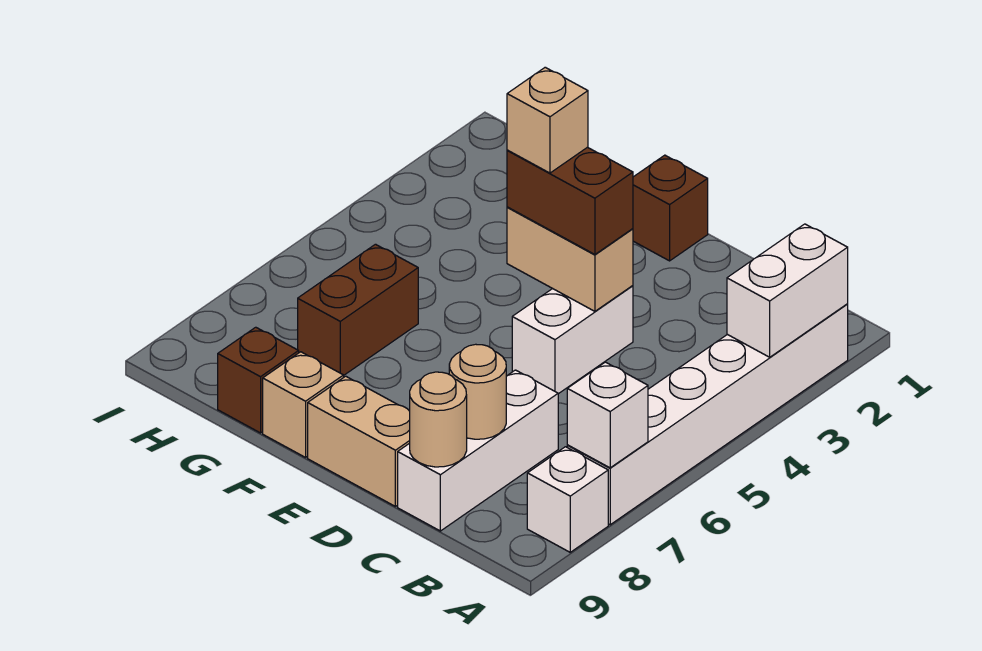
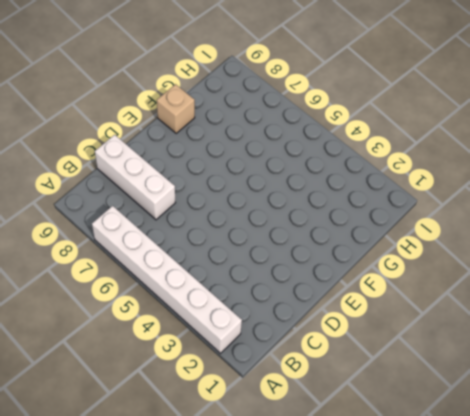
none -> white 1x1 brick [527,447,608,552]
none -> white 1x2 brick [512,286,633,394]
none -> tan 1x2 brick [308,376,410,506]

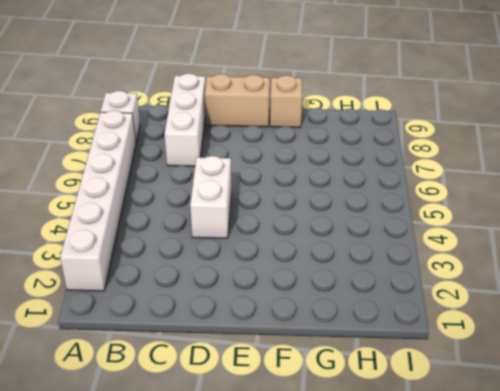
none -> brown 1x1 brick [633,155,708,261]
none -> brown 1x2 brick [298,244,418,375]
none -> brown 1x1 brick [218,327,299,433]

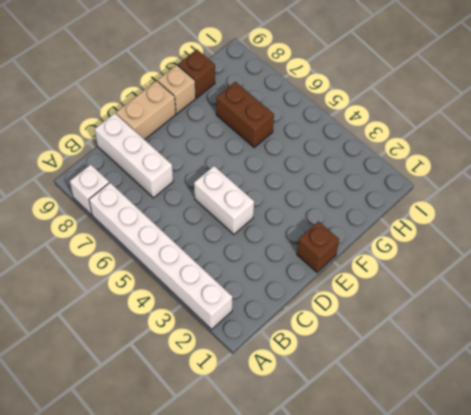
none -> white 1x2 brick [727,224,848,357]
none -> white 1x1 brick [567,362,648,468]
none -> tan 1x1 round brick [449,344,506,439]

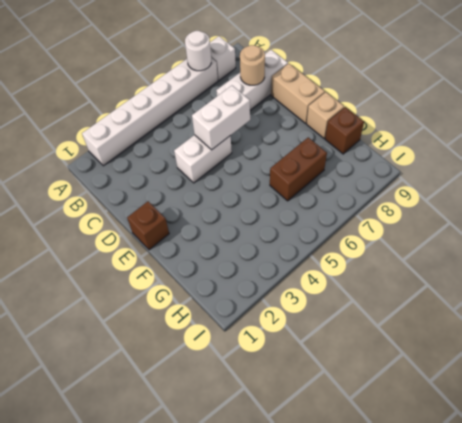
white 1x1 round brick [185,31,211,71] -> white 1x1 brick [567,362,648,468]
white 1x2 brick [192,86,250,150] -> white 1x2 brick moved to [727,224,848,357]
none -> tan 1x1 round brick [410,372,467,467]
none -> tan 1x2 brick [507,207,633,311]
none -> brown 1x2 brick [507,147,633,254]

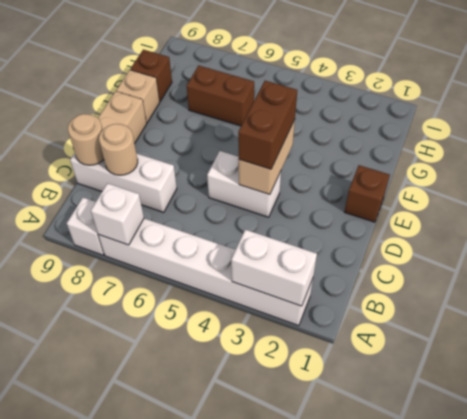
none -> tan 1x1 brick [507,67,588,173]

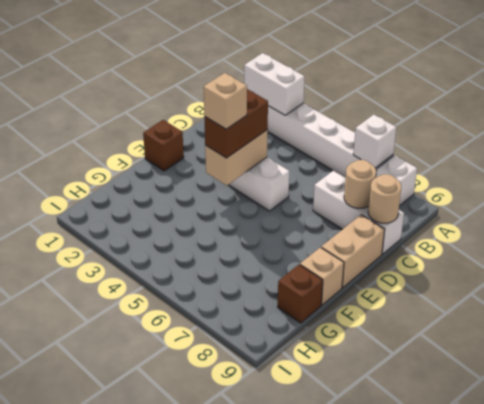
none -> brown 1x2 brick [298,244,418,375]

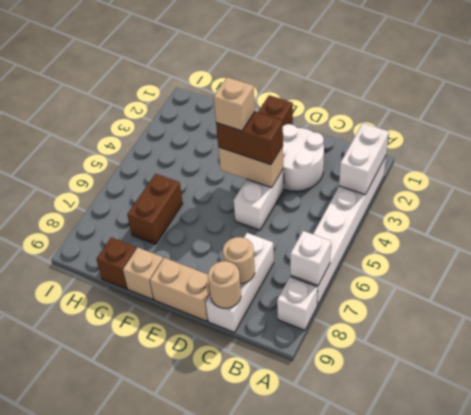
white 2x2 round brick [283,124,324,191] -> none

